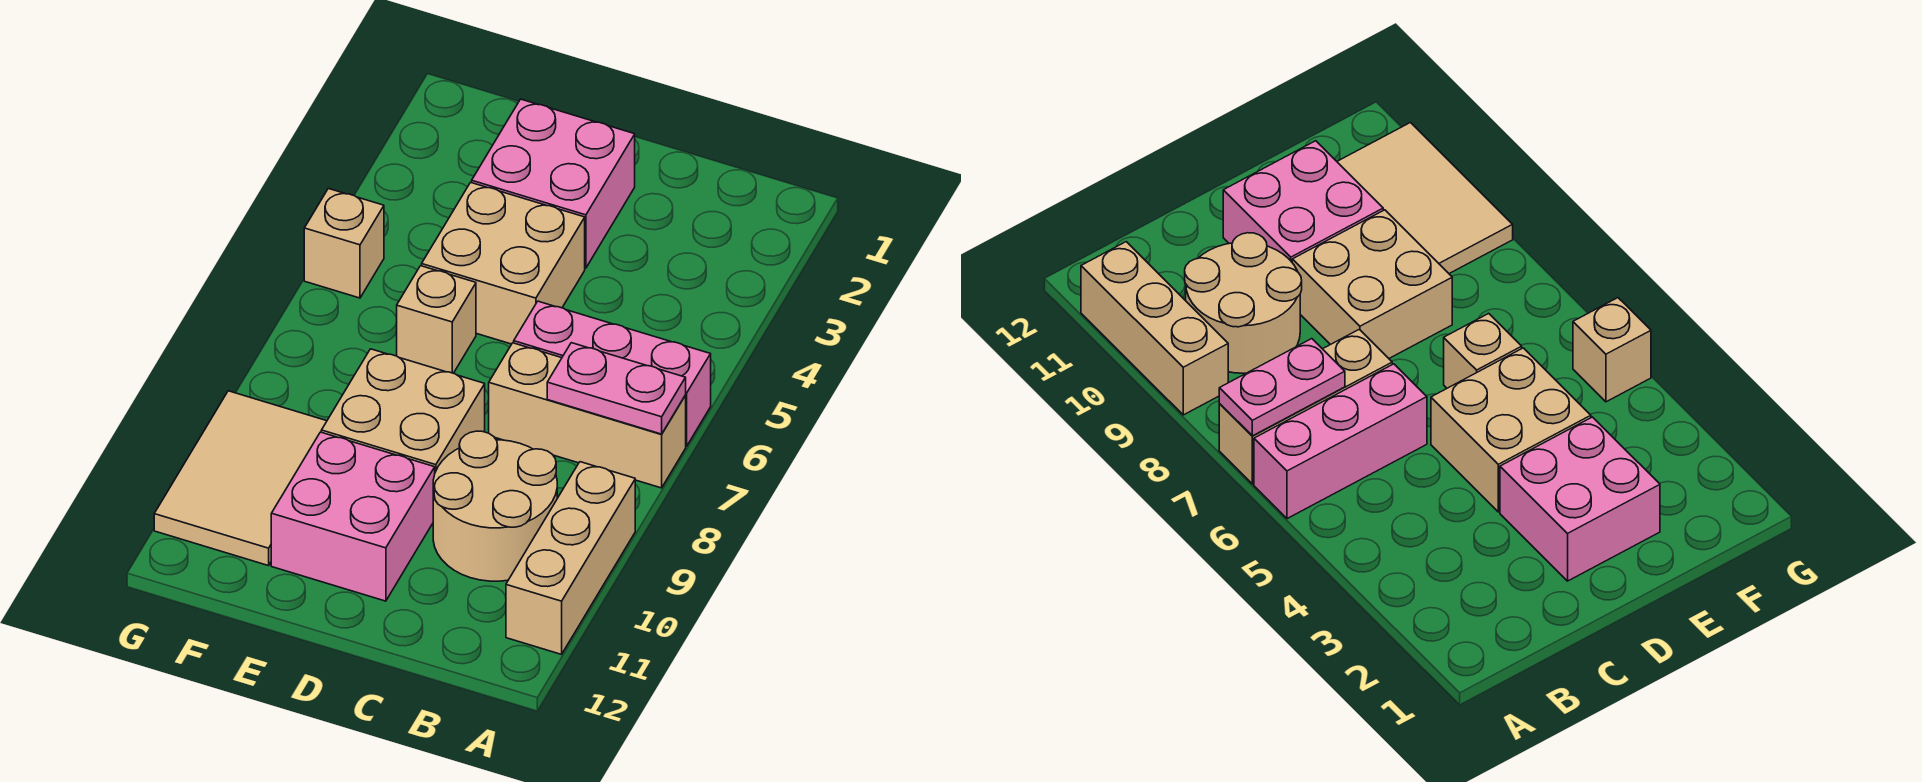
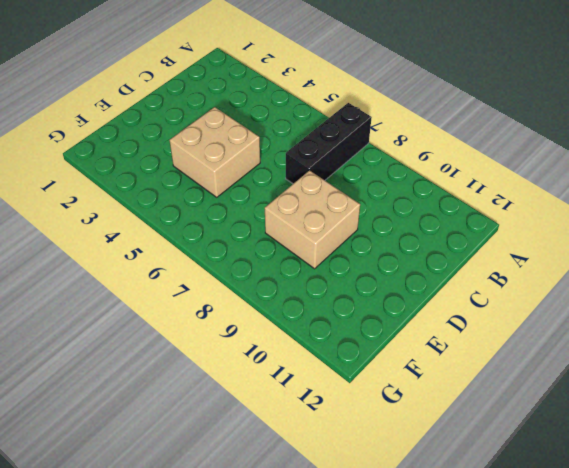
black 1x3 brick [286,103,372,184] -> tan 1x3 brick [489,343,686,488]
none -> pink 1x3 brick [514,301,711,446]
none -> tan 1x3 brick [506,462,635,654]
none -> tan 2x2 round brick [433,431,557,581]

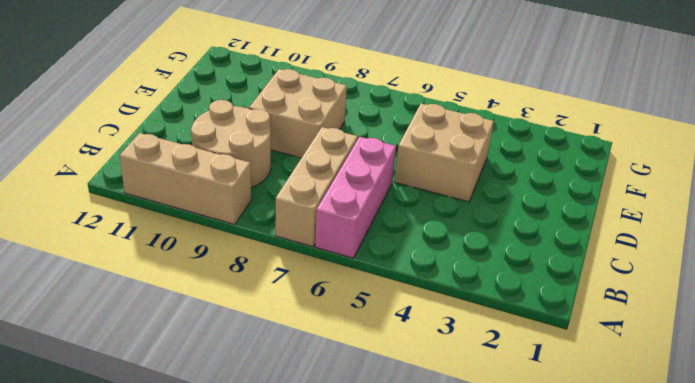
none -> pink 2x2 brick [472,99,635,268]
none -> pink 2x2 brick [271,432,435,601]
none -> tan 1x1 brick [397,266,476,373]

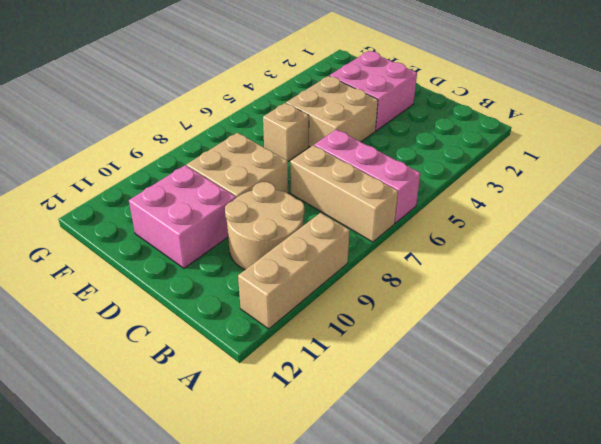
none -> tan 2x3 tile [154,391,327,566]
none -> tan 1x1 brick [304,189,384,298]
none -> pink 1x2 plate [547,343,686,434]

